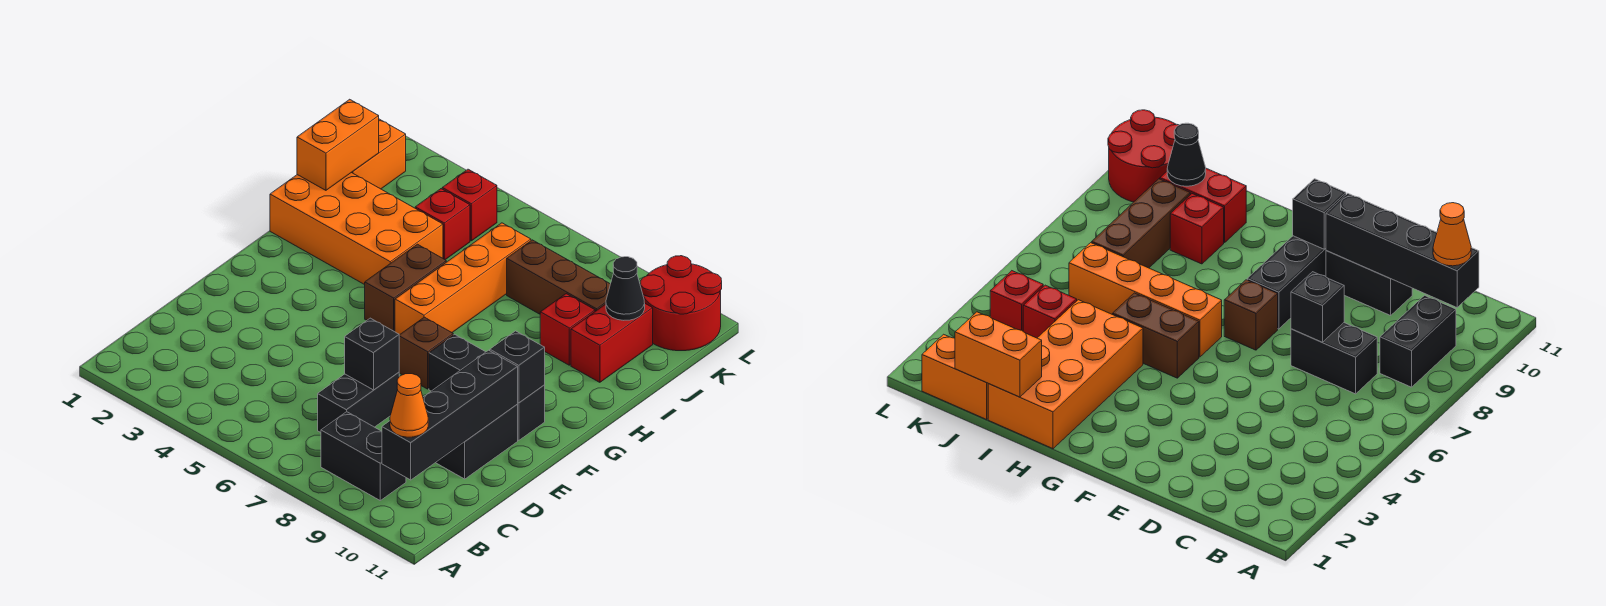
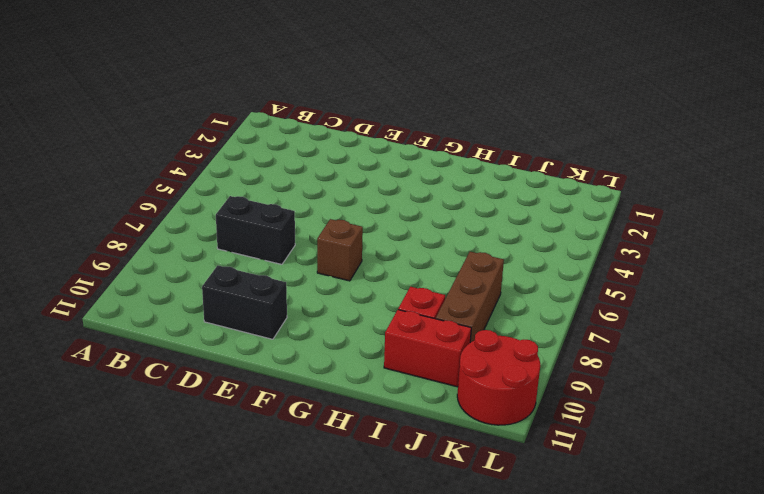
none -> black 1x2 brick [321,412,406,500]
none -> black 1x3 brick [429,334,545,440]
none -> brown 1x2 brick [365,244,446,332]

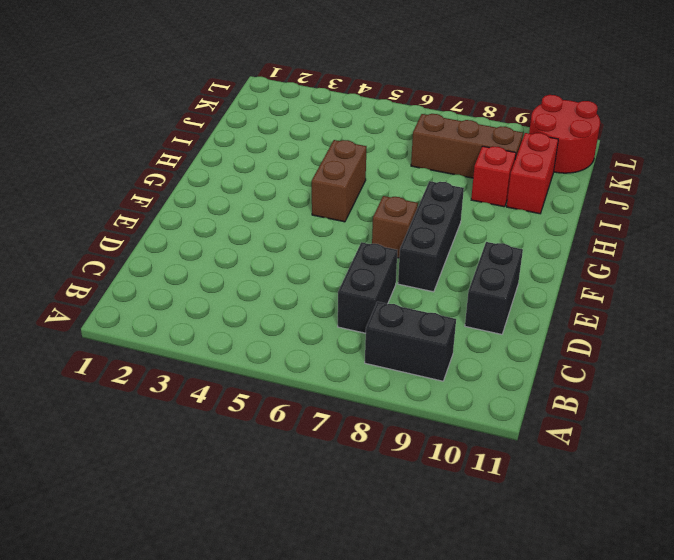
black 1x3 brick [398,181,464,292] -> black 1x3 brick turned to [429,334,545,440]
none -> orange 1x4 brick [395,223,531,335]
none -> orange 2x4 brick [270,173,443,285]
none -> orange 1x2 brick [351,119,406,189]

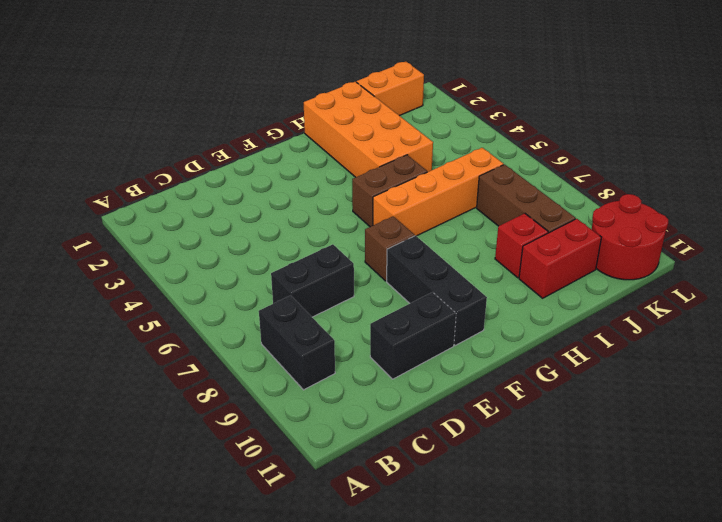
none -> red 1x1 brick [415,189,470,260]
none -> red 1x1 brick [442,169,497,241]
none -> black 1x4 brick [382,350,518,480]

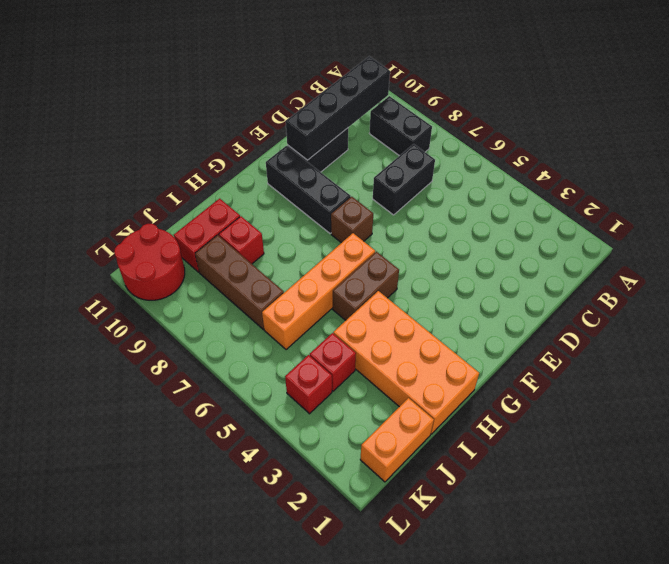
none -> black 1x1 brick [345,318,399,390]
none -> black 1x1 brick [490,331,545,403]
none -> orange 1x2 brick [297,99,379,190]

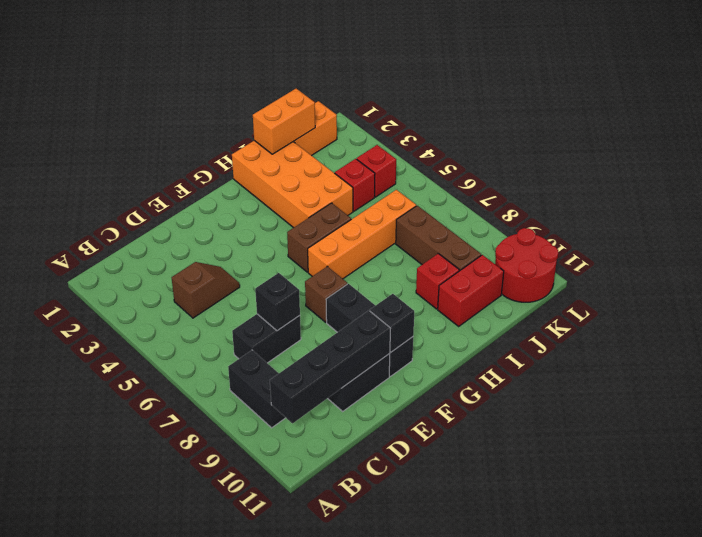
brown 1x2 slope [172,262,240,318] -> none
none -> black 1x1 cone [606,257,645,320]
none -> orange 1x1 cone [390,374,428,437]

